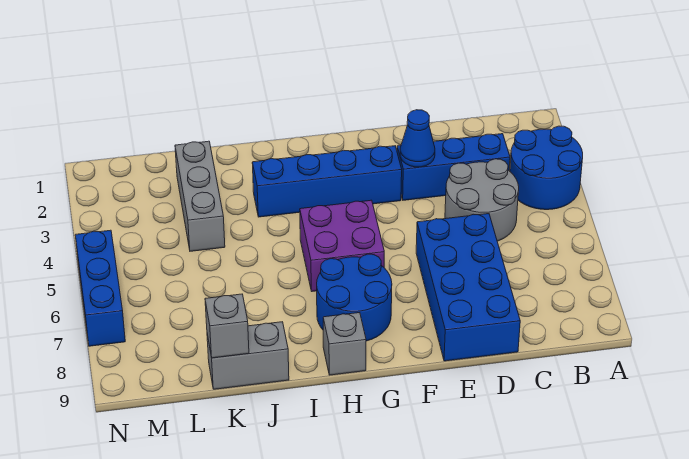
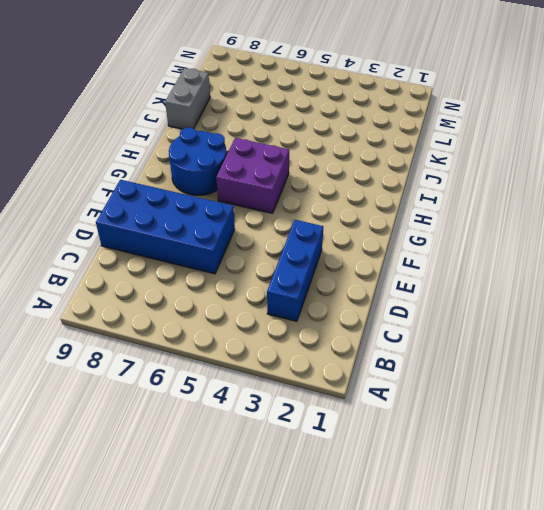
none -> blue 2x2 round brick [510,126,583,210]
none -> grey 2x2 round brick [445,159,519,241]
none -> blue 1x4 brick [252,146,402,217]

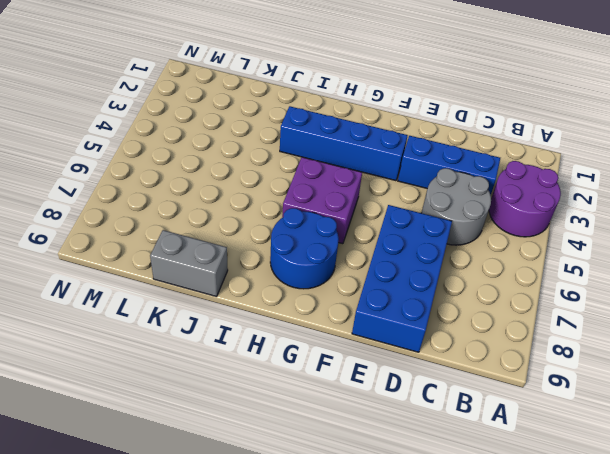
purple 2x2 round brick [489,161,561,237] -> blue 2x2 round brick [510,126,583,210]
none -> grey 1x1 brick [323,313,366,375]
none -> grey 1x3 brick [175,141,225,251]
none -> blue 1x3 brick [75,230,125,346]

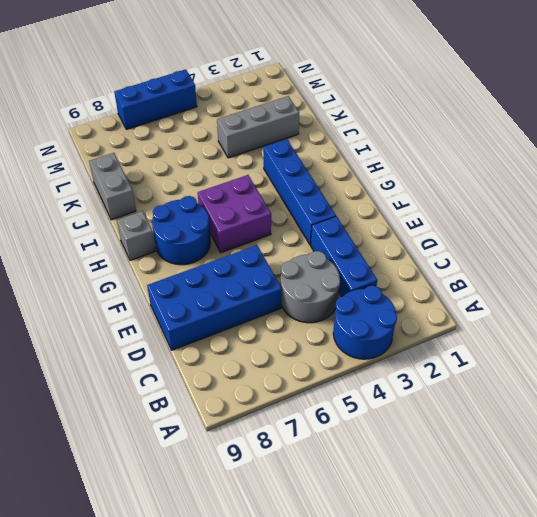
none -> blue 1x1 cone [400,110,435,167]
none -> grey 1x1 brick [205,294,249,358]

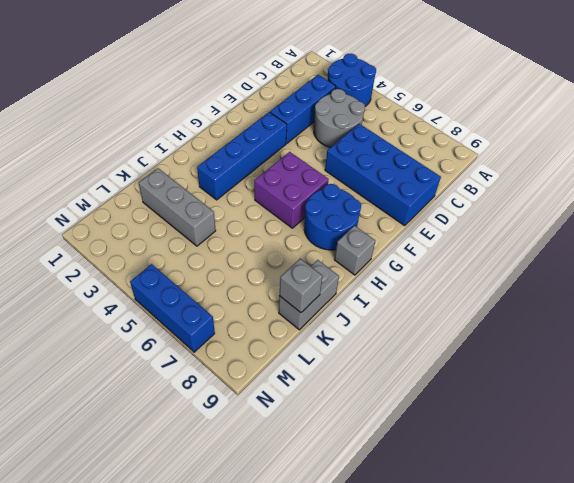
none -> blue 1x1 cone [400,110,435,167]

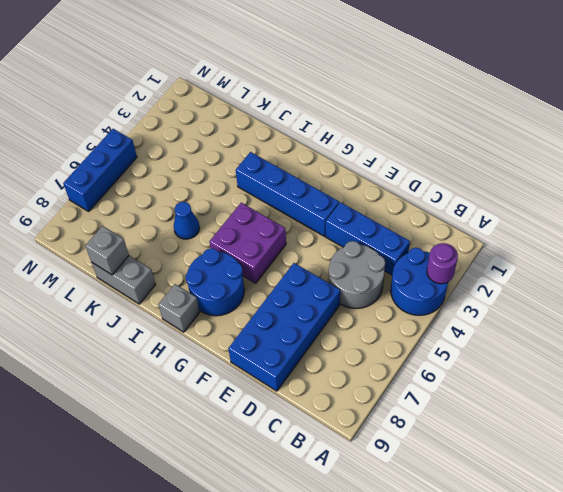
purple 1x1 round brick [427,243,458,284] -> none
blue 1x1 cone [174,202,200,239] -> blue 1x1 cone moved to [400,110,435,167]
none -> grey 1x3 brick [175,141,225,251]

